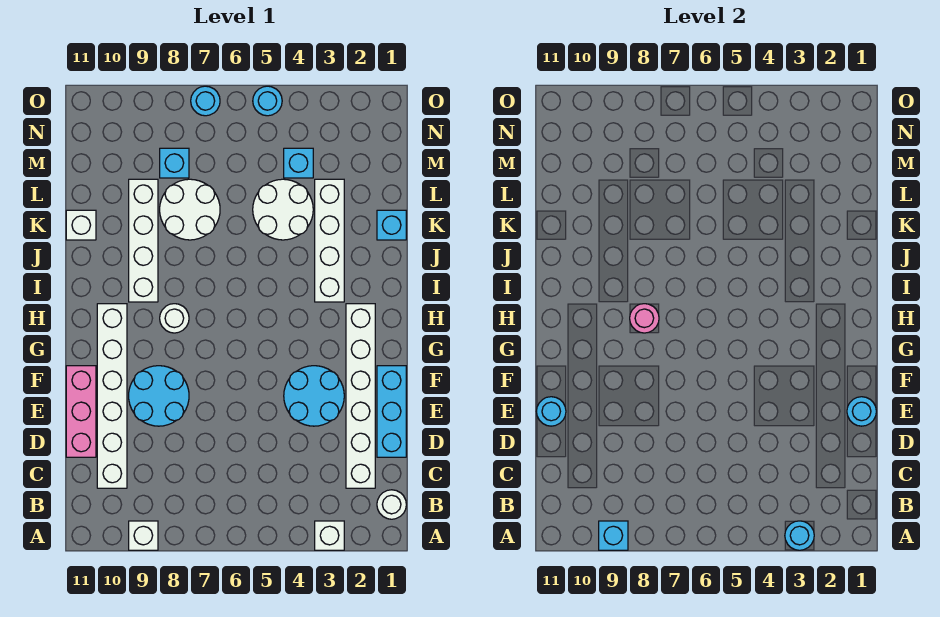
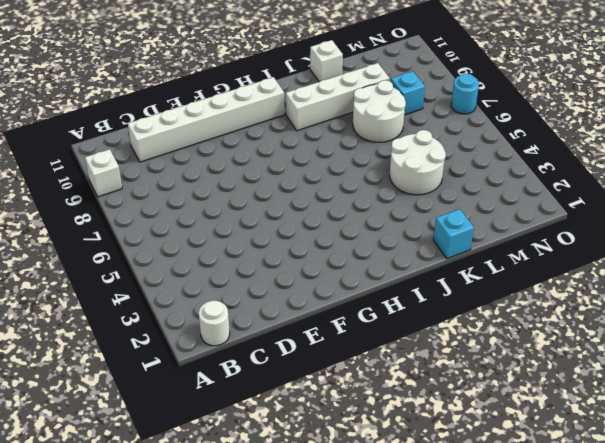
none -> white 1x1 brick [315,521,344,550]
none -> white 1x6 brick [346,304,375,488]
none -> cyan 1x3 brick [377,366,406,457]

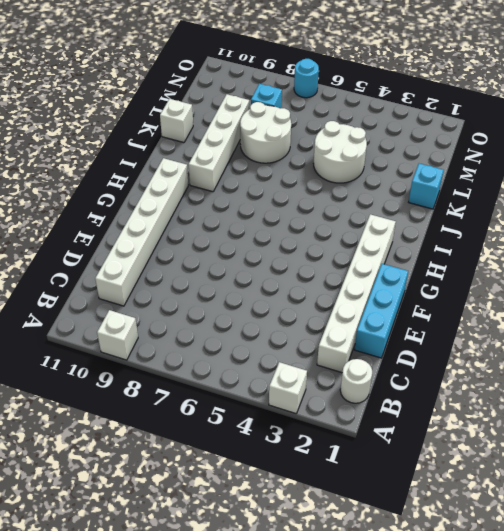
none -> pink 1x3 brick [66,366,96,457]
none -> cyan 2x2 round brick [284,366,344,426]
none -> cyan 2x2 round brick [129,366,189,426]

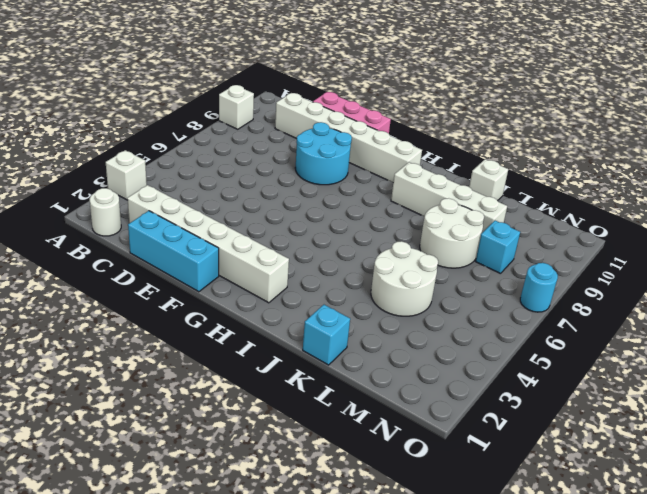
none -> cyan 2x2 round brick [284,366,344,426]
none -> white 1x1 round brick [160,304,189,333]
none -> white 1x4 brick [315,179,344,302]

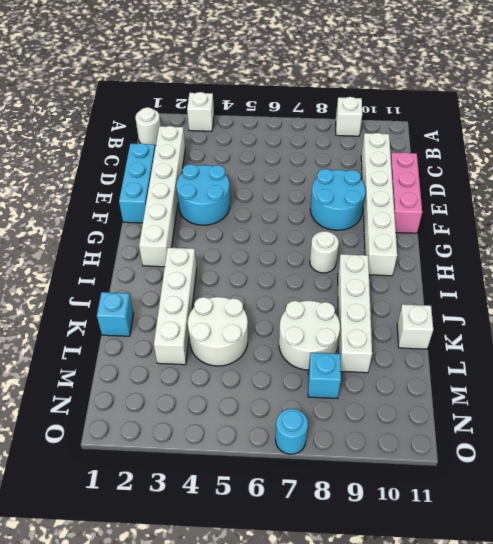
none -> cyan 1x1 brick [284,148,313,178]
none -> cyan 1x1 round brick [253,86,282,116]
none -> cyan 1x1 round brick [785,521,814,550]

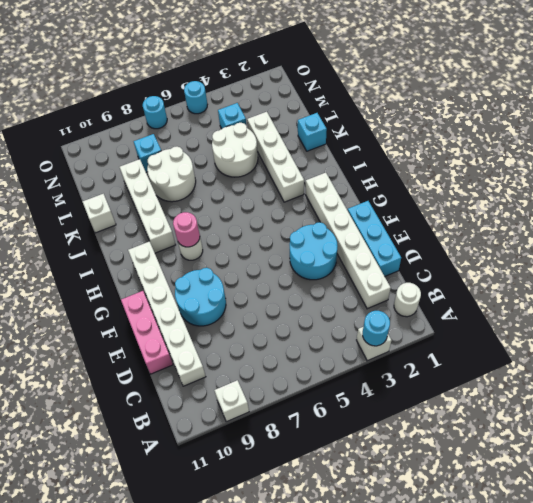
none -> cyan 1x1 brick [599,521,628,550]
none -> cyan 1x1 round brick [847,397,876,426]
none -> cyan 1x1 round brick [536,397,566,426]

